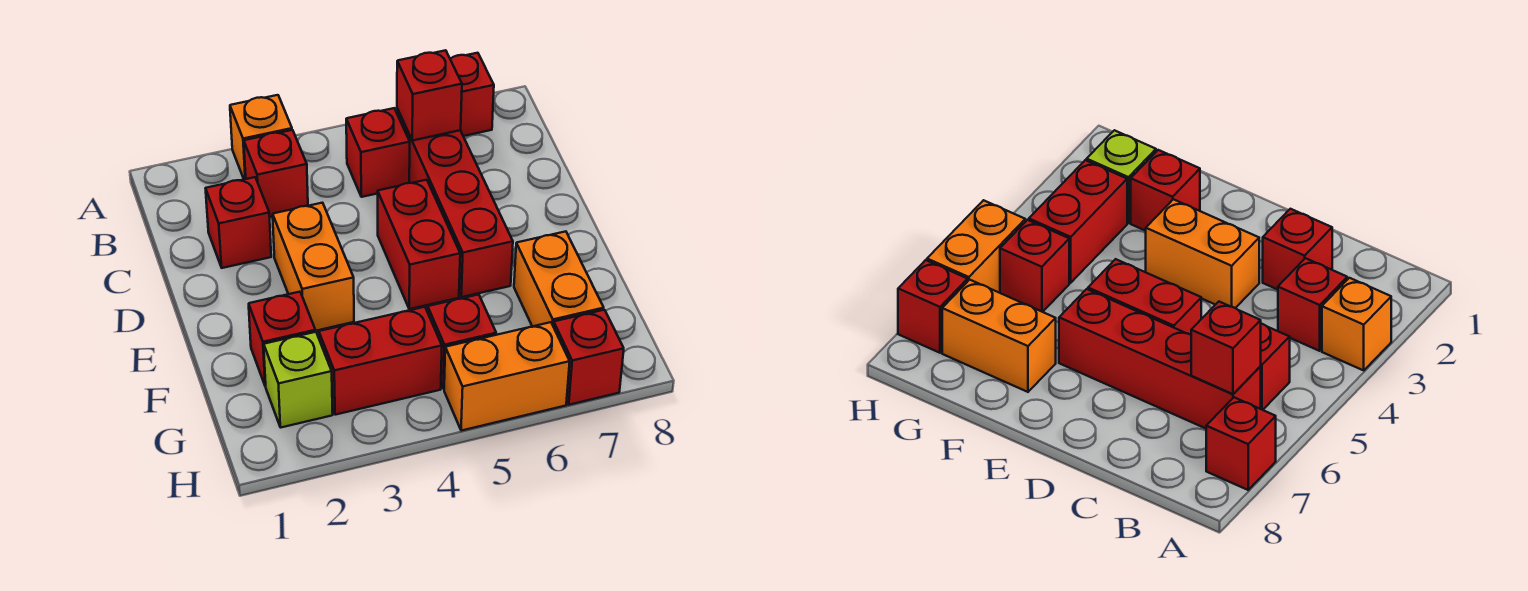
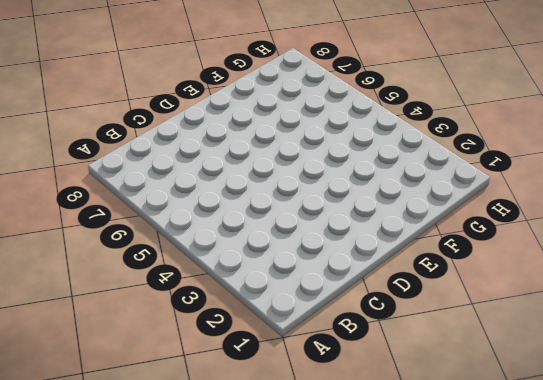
none -> orange 1x1 brick [230,95,292,179]
none -> red 1x1 brick [450,53,494,136]
none -> red 1x1 brick [244,130,308,217]

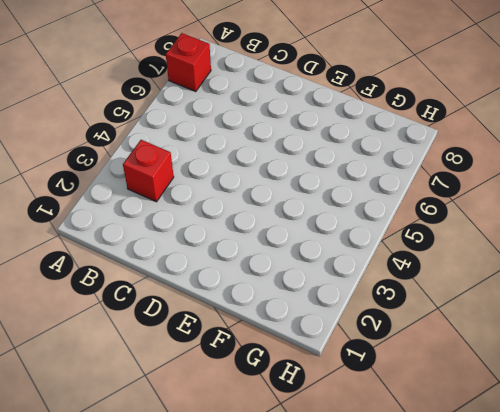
none -> orange 1x1 brick [230,95,292,179]
none -> red 1x1 brick [346,108,410,197]
none -> red 1x4 brick [397,109,513,297]

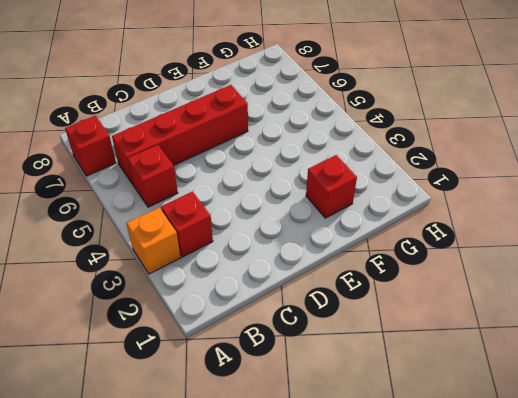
none -> red 1x1 brick [206,177,271,268]
none -> orange 1x2 brick [273,203,354,331]
none -> red 1x2 brick [378,180,460,309]

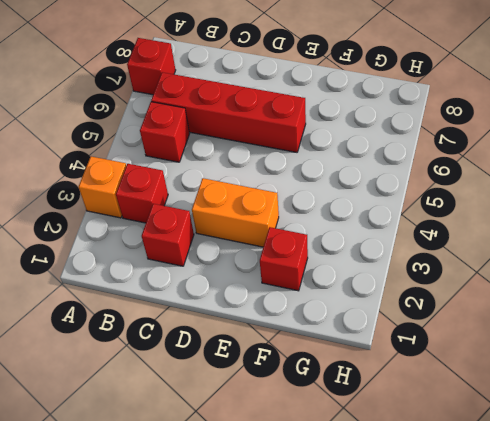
none -> red 1x2 brick [378,180,460,309]
none -> orange 1x2 brick [514,231,604,326]
none -> lime 1x1 brick [264,332,333,427]

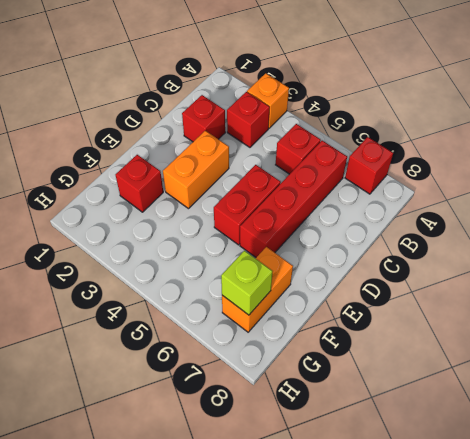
lime 1x1 brick [221,251,273,315] -> lime 1x1 brick moved to [264,332,333,427]
none -> red 1x2 brick [319,307,442,415]
none -> red 1x1 brick [428,294,496,389]
none -> orange 1x2 brick [444,322,570,431]

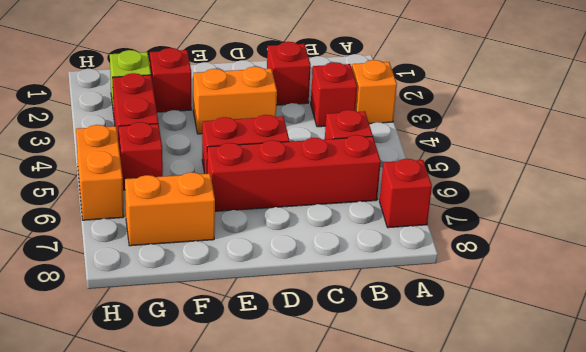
none -> red 1x1 brick [553,310,624,405]
none -> red 1x1 brick [397,50,462,141]

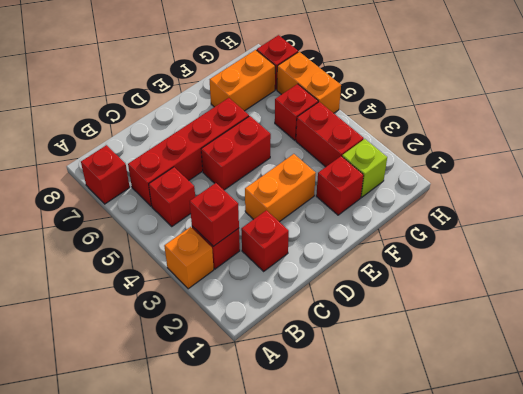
red 1x1 brick [190,183,239,246] -> red 1x1 brick moved to [397,50,462,141]

